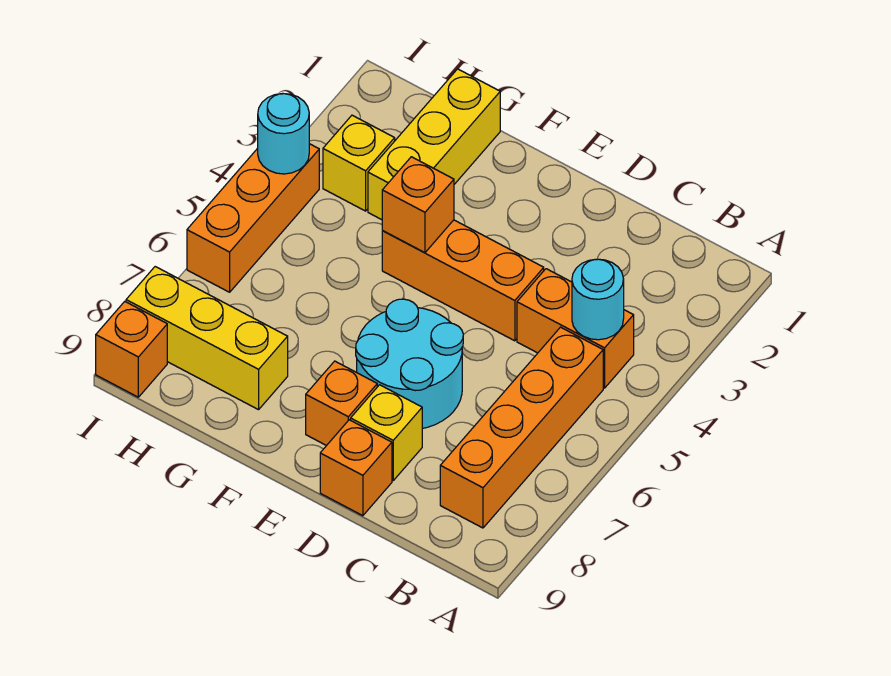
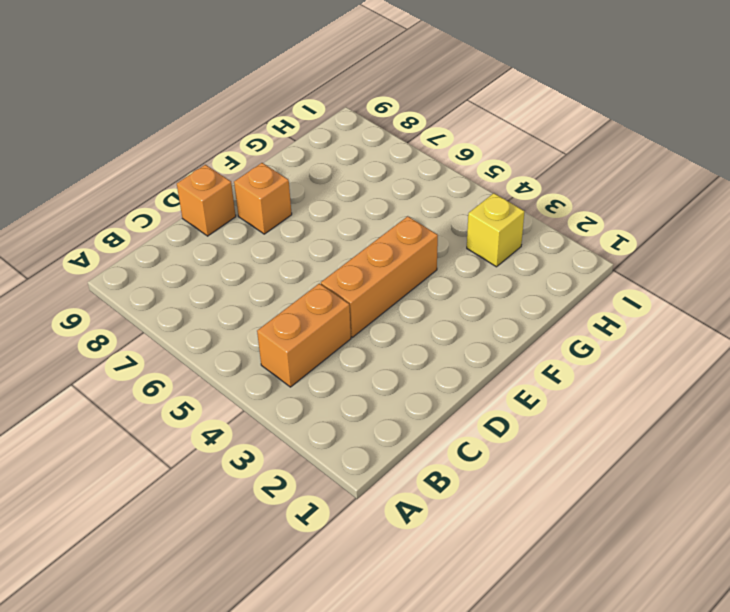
none -> orange 1x4 brick [440,327,603,528]
none -> cyan 2x2 round brick [356,299,463,428]
none -> yellow 1x1 brick [351,385,422,480]

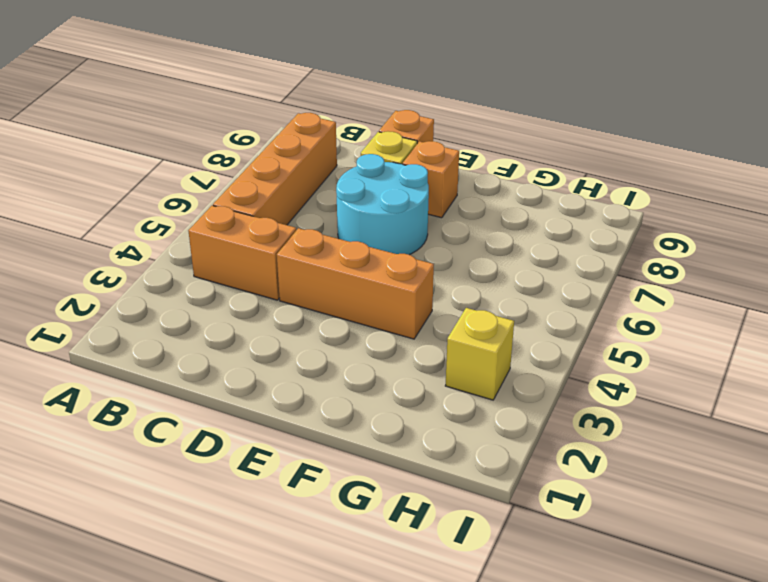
none -> yellow 1x3 brick [368,69,500,220]
none -> yellow 1x3 brick [126,267,288,410]
none -> orange 1x3 brick [187,144,319,292]

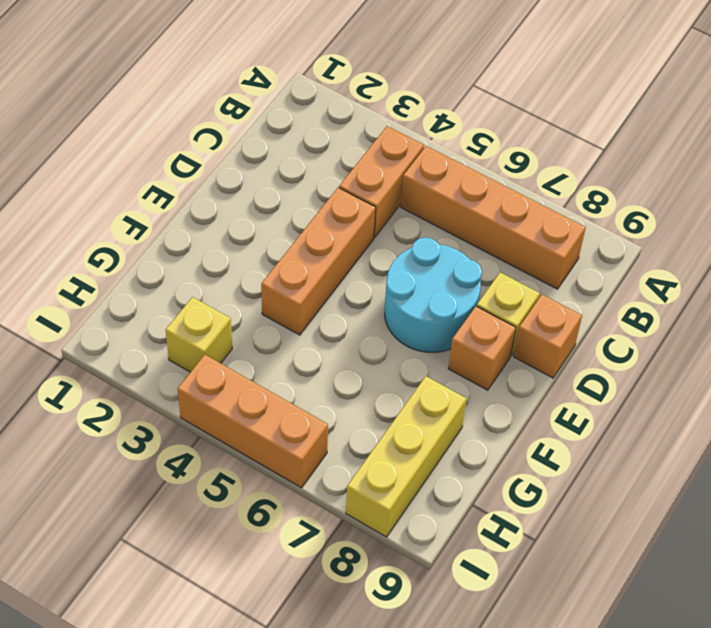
none -> yellow 1x3 brick [368,69,500,220]
none -> orange 1x1 brick [96,302,167,397]
none -> cyan 1x1 round brick [572,259,624,340]

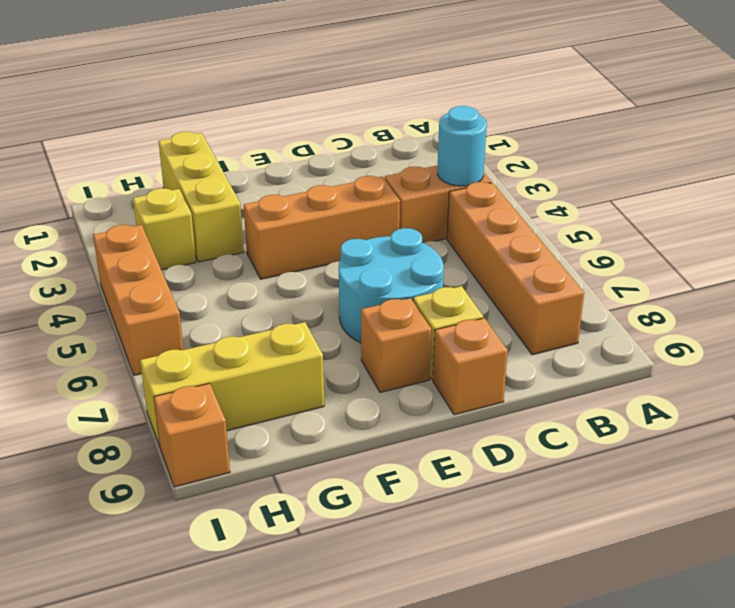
none -> orange 1x1 brick [382,157,454,253]
none -> cyan 1x1 round brick [258,93,309,174]

